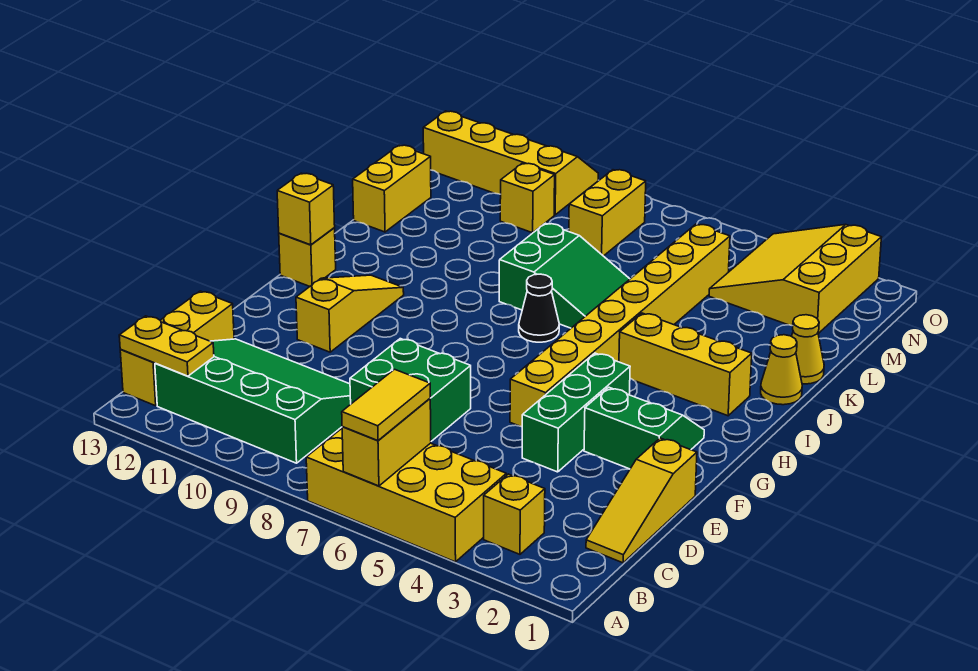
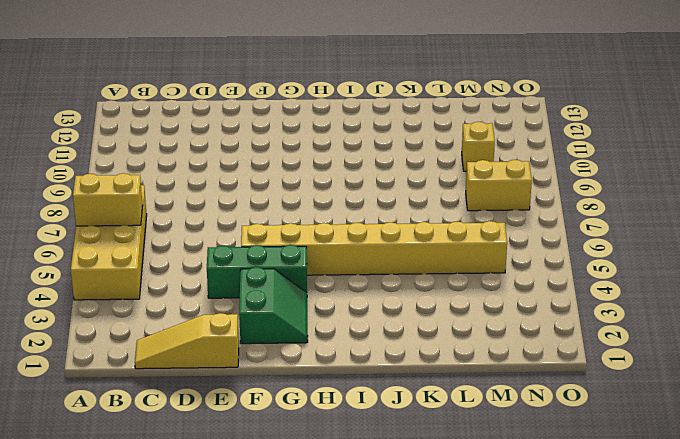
none -> yellow 1x1 brick [484,474,545,554]
none -> green 3x4 slope [155,339,351,463]
none -> yellow 1x3 brick [120,291,234,406]

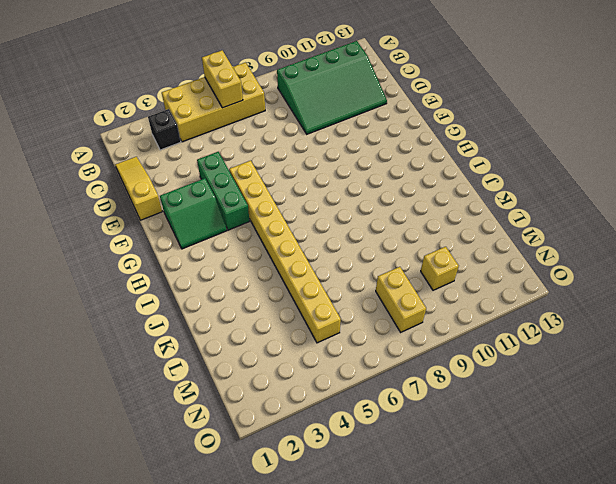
black 1x1 brick [148,109,181,150] -> yellow 1x1 brick [484,474,545,554]
none -> yellow 1x3 brick [120,291,234,406]
none -> green 2x2 brick [350,339,471,441]
none -> yellow 1x3 slope [296,275,404,352]

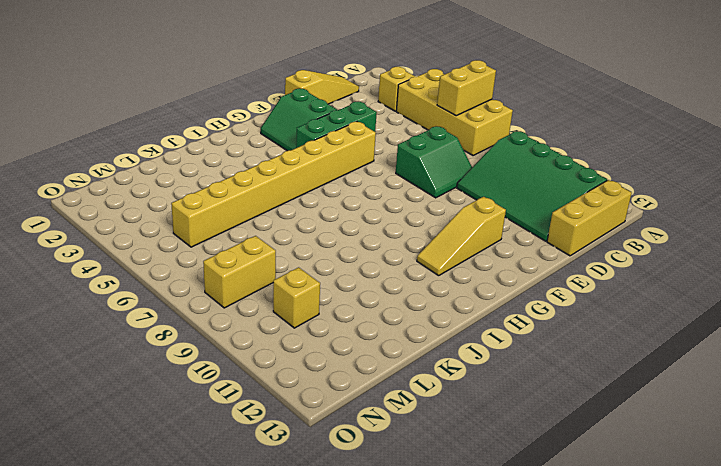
green 2x2 slope [396,126,472,198] -> green 2x2 brick [350,339,471,441]
none -> yellow 1x1 brick [279,228,336,286]
none -> yellow 1x3 brick [619,313,752,416]
none -> black 1x1 cone [519,274,559,342]

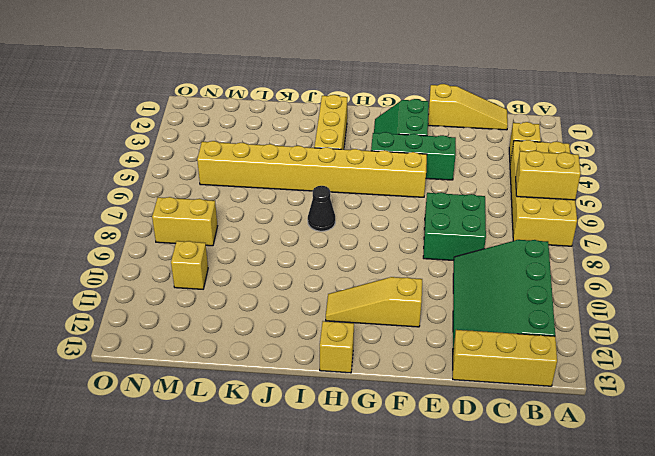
none -> yellow 1x1 cone [761,335,802,405]
none -> green 2x3 slope [499,223,630,328]
none -> yellow 1x1 cone [792,315,824,384]

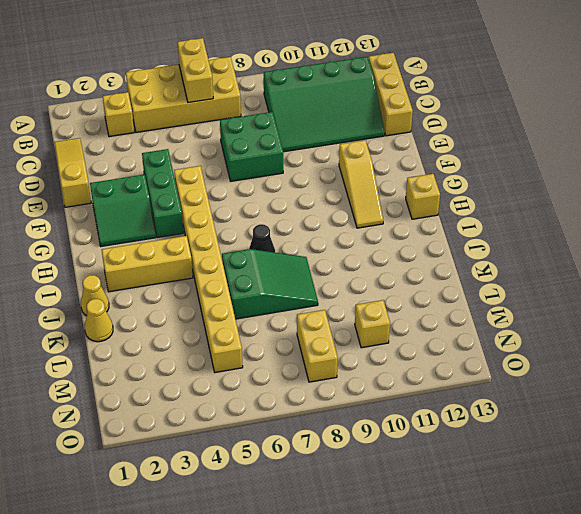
green 2x3 slope [222,249,318,319] -> green 2x3 slope turned to [499,223,630,328]
none -> yellow 1x2 brick [353,145,431,232]
none -> yellow 3x3 slope [709,225,881,334]
none -> yellow 2x4 slope [423,111,598,215]

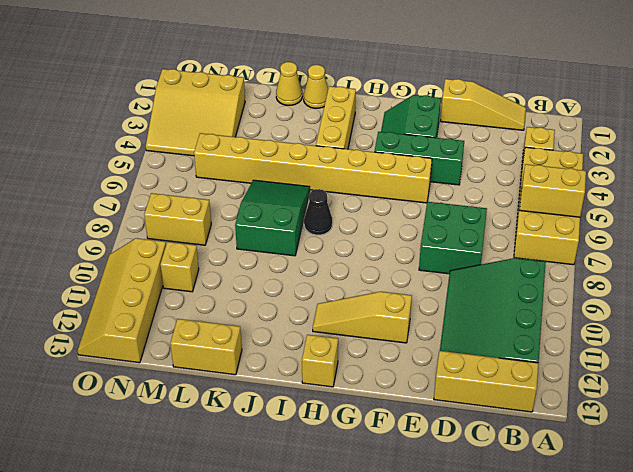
none -> yellow 1x2 plate [119,316,214,376]
none -> yellow 1x1 brick [277,173,335,245]
none -> yellow 1x2 tile [342,369,430,441]

